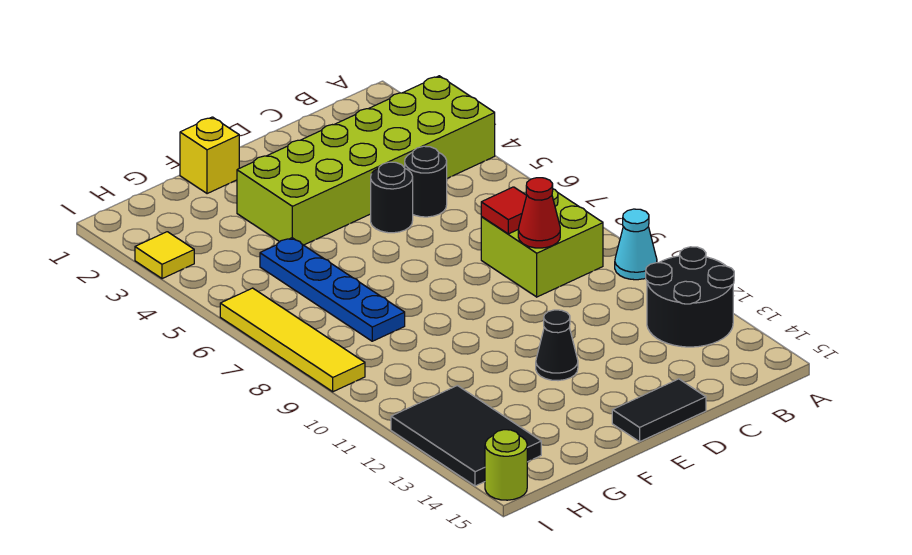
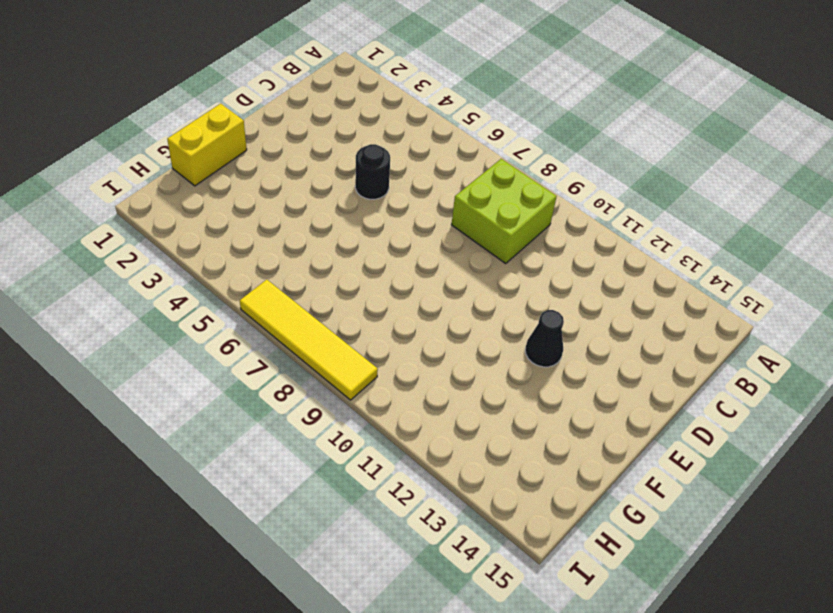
yellow 1x2 brick [167,104,247,186] -> yellow 1x1 brick [180,117,239,194]
none -> lime 2x6 brick [237,76,495,245]
none -> cyan 1x1 cone [615,209,657,280]
none -> black 2x2 round brick [646,247,734,347]

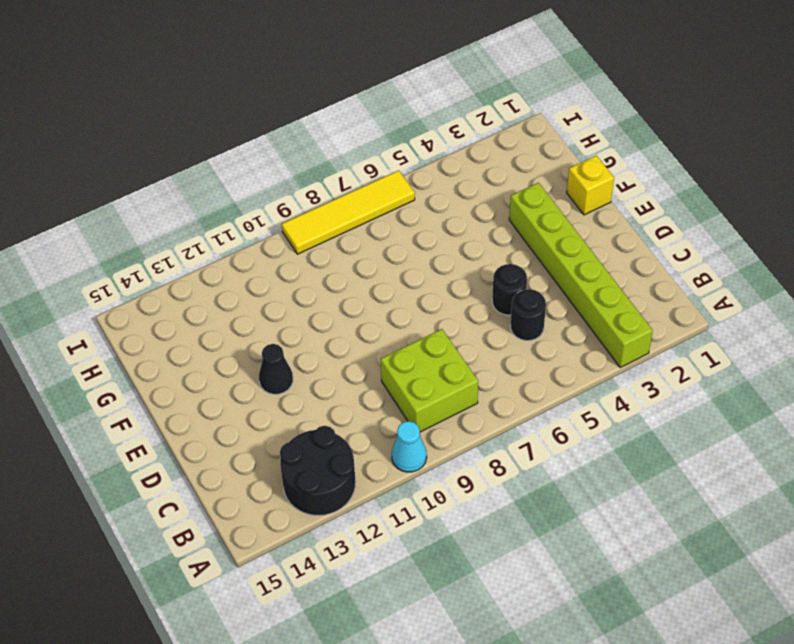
lime 1x6 brick [509,183,653,367] -> lime 2x6 brick [237,76,495,245]
none -> black 1x2 tile [612,379,706,442]
none -> blue 1x4 plate [260,238,405,341]
none -> black 2x3 tile [391,386,541,486]

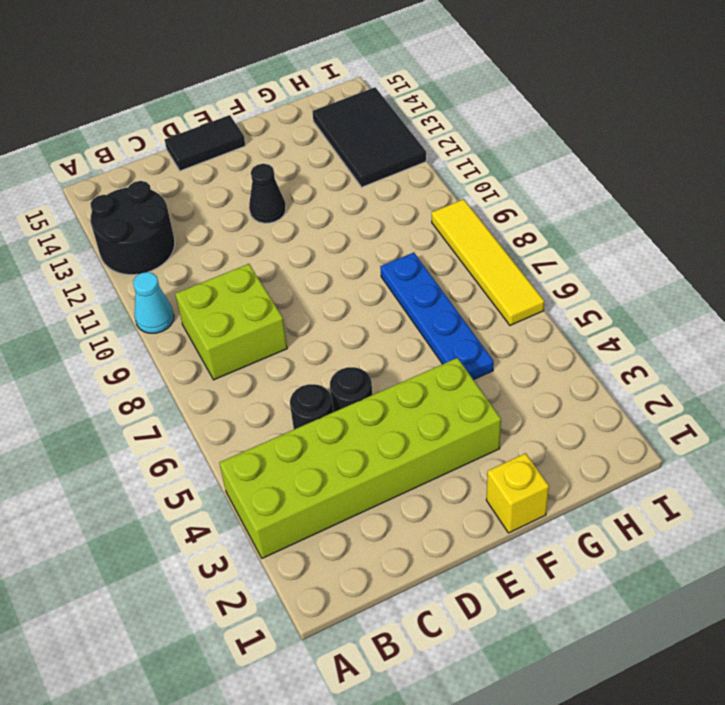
none -> yellow 1x1 tile [135,232,194,279]
none -> lime 1x1 round brick [485,430,527,500]
none -> red 1x1 tile [481,187,527,234]

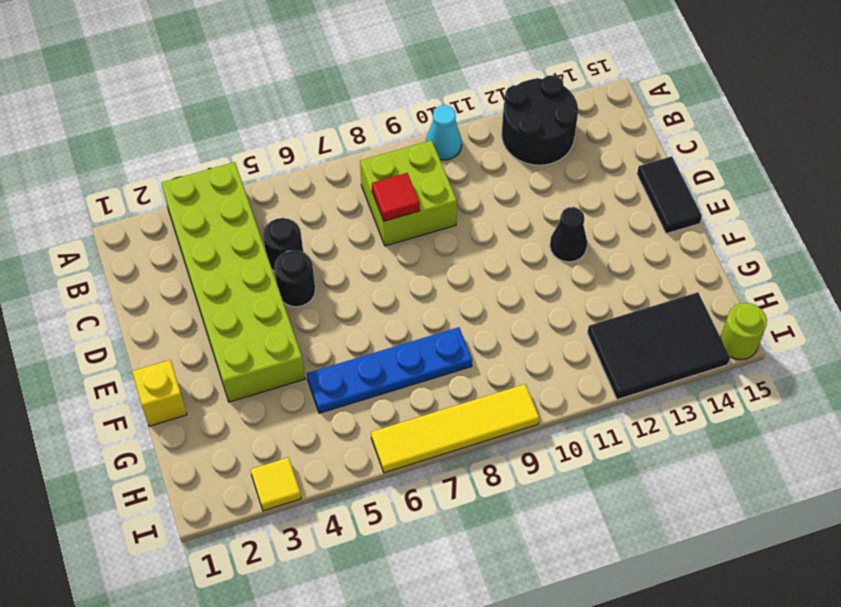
none -> red 1x1 cone [518,178,560,248]

